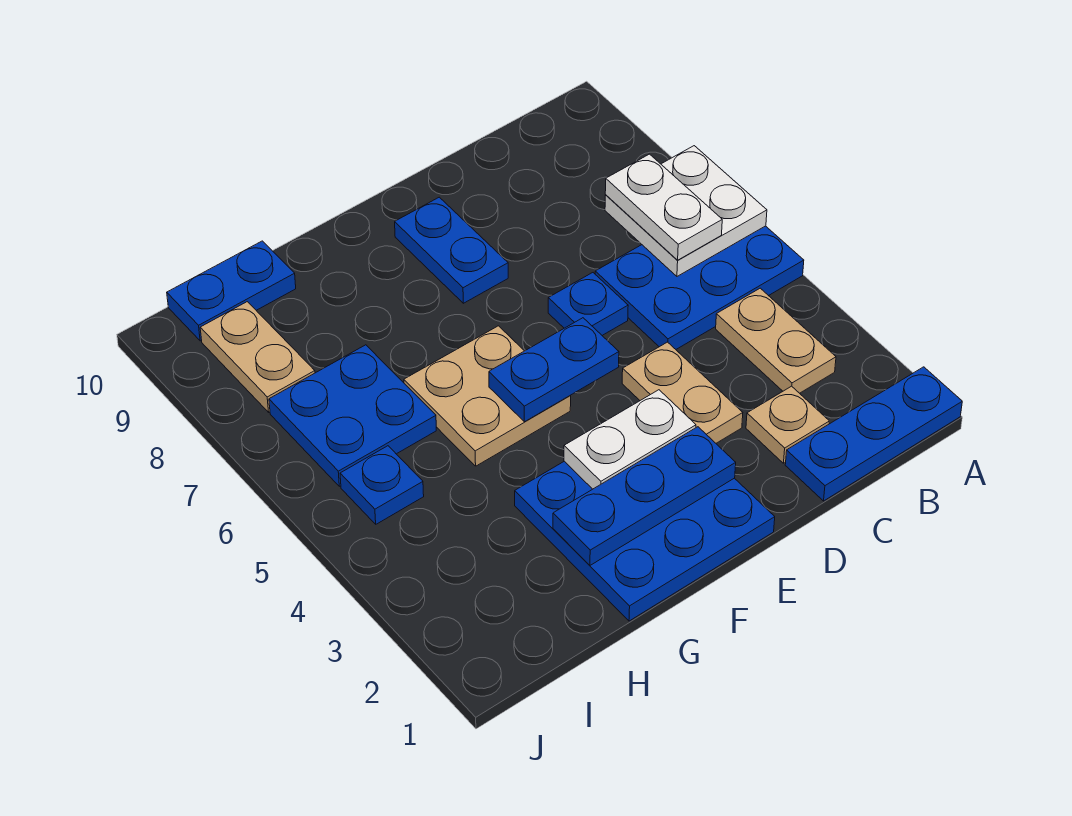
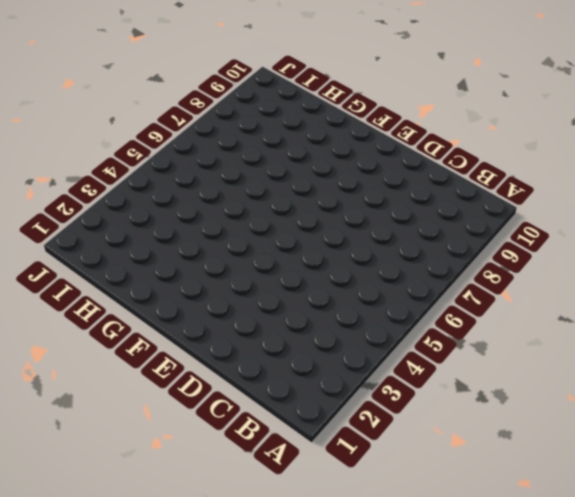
none -> blue 1x3 plate [785,367,962,501]
none -> blue 2x3 plate [595,226,804,349]
none -> tan 1x2 plate [716,288,836,393]

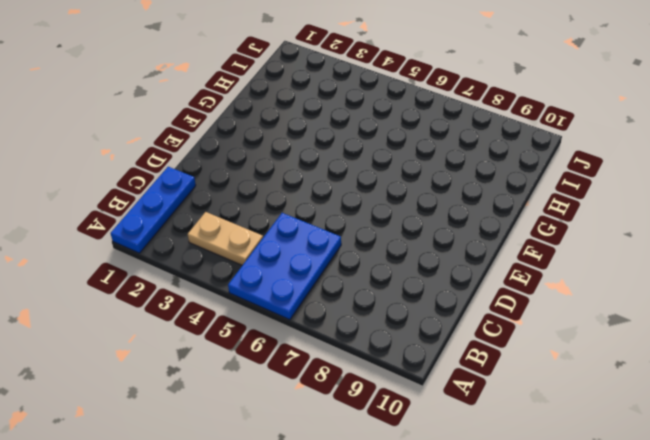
none -> tan 1x1 plate [746,386,829,463]
none -> tan 1x2 plate [622,342,743,443]
none -> blue 1x1 plate [548,273,628,335]

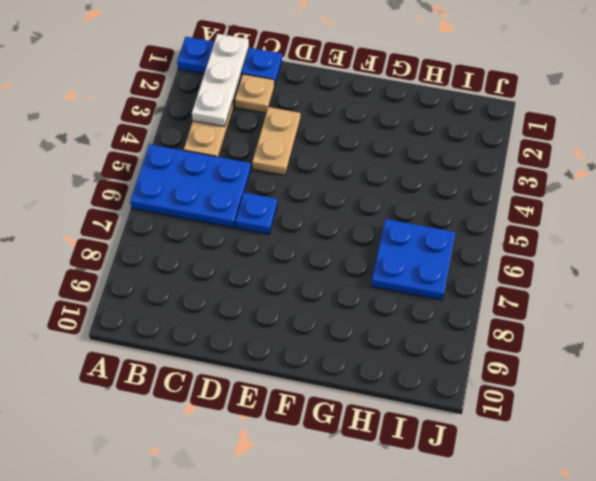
white 1x3 plate [192,34,249,127] -> none
none -> blue 3x3 plate [515,461,775,621]
none -> blue 1x2 plate [395,197,508,303]
none -> tan 2x2 plate [404,326,571,466]

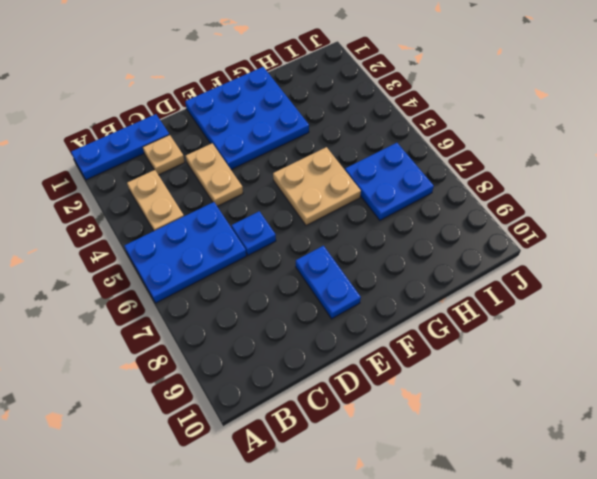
none -> blue 1x2 plate [167,241,296,341]
none -> blue 1x1 plate [340,446,424,524]
none -> tan 1x2 plate [200,302,315,412]

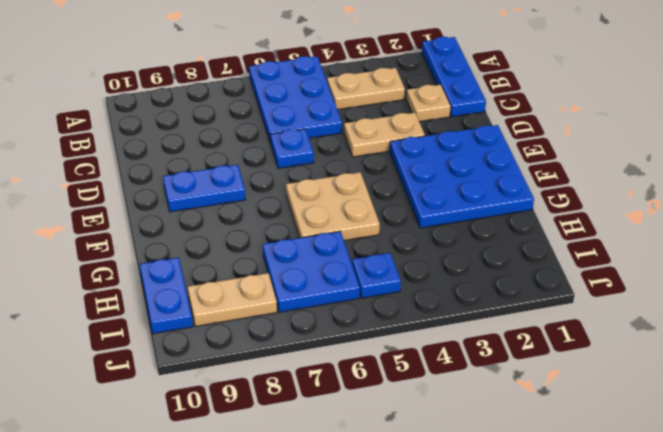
none -> white 2x2 plate [605,146,767,276]
none -> blue 1x3 plate [553,427,736,565]
none -> white 1x2 plate [564,390,696,489]

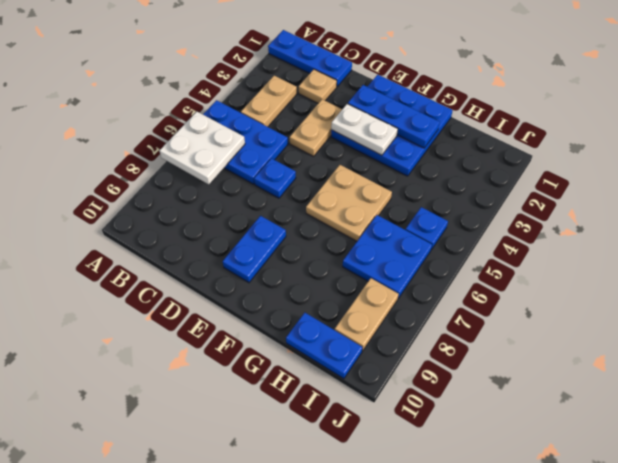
none -> blue 1x2 plate [489,318,619,422]
none -> white 1x2 plate [605,154,722,260]

